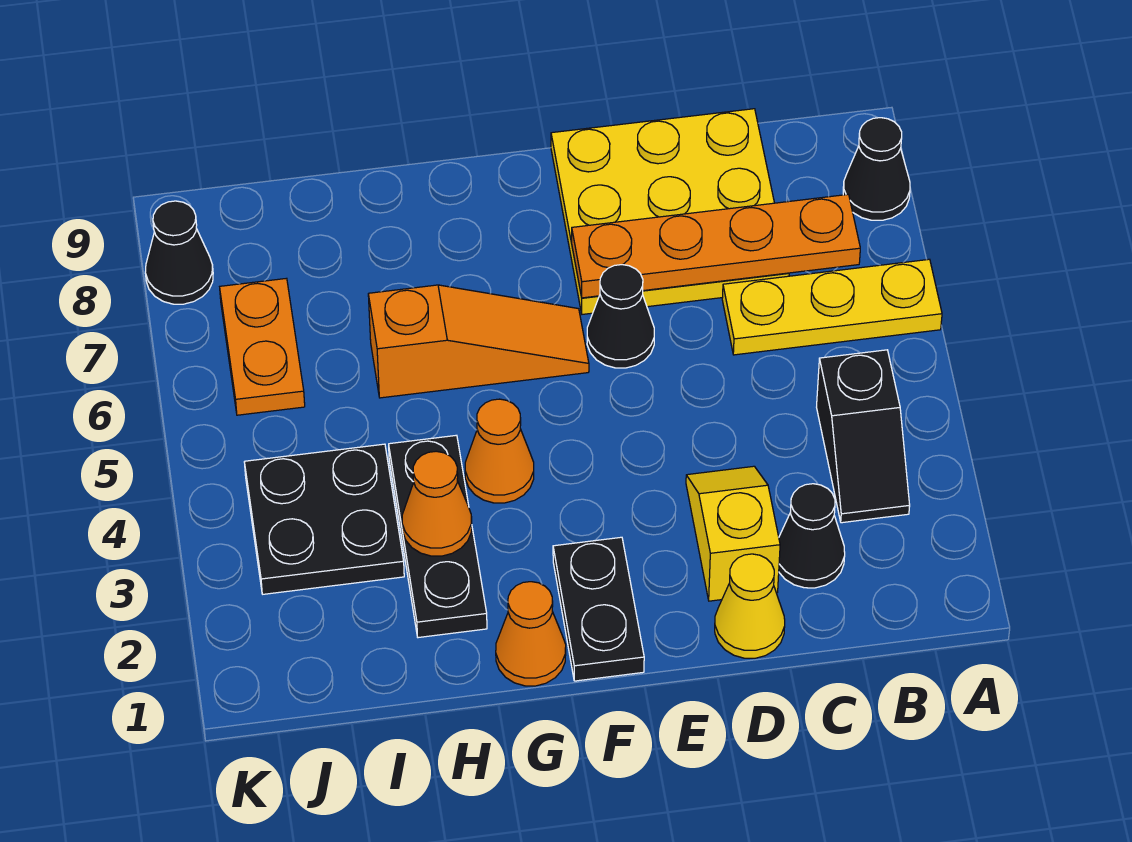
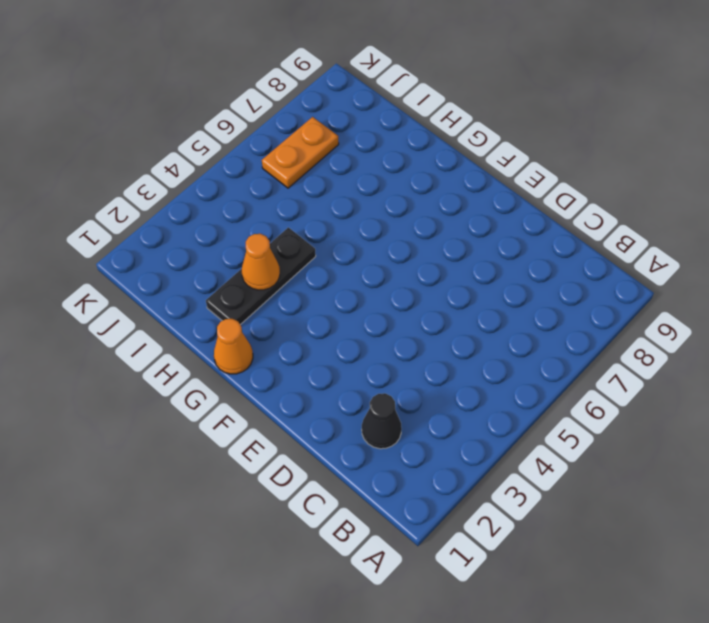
none -> yellow 1x3 plate [722,259,942,355]
none -> black 1x1 cone [843,118,910,220]
none -> black 1x2 slope [817,350,910,523]

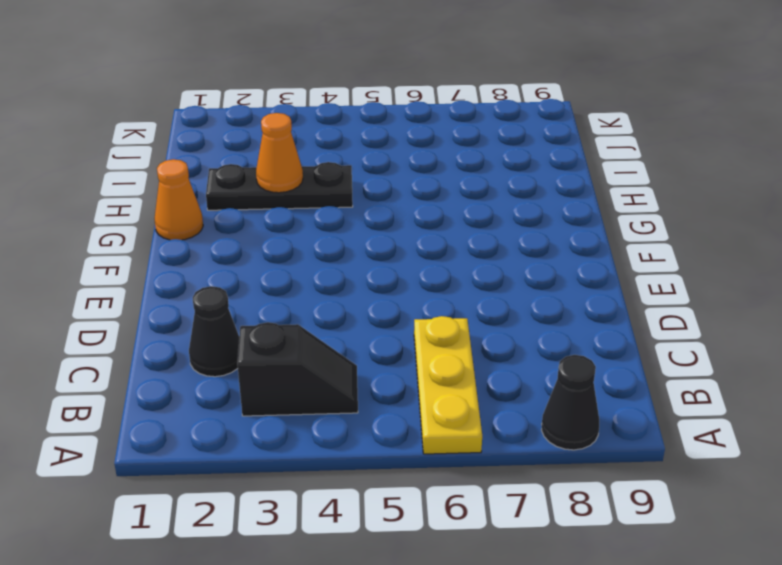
black 1x2 slope [237,322,358,416] -> black 1x2 slope turned to [817,350,910,523]
none -> yellow 3x3 plate [551,109,789,314]
none -> yellow 1x1 cone [715,554,785,658]
none -> yellow 1x2 slope [686,466,780,601]

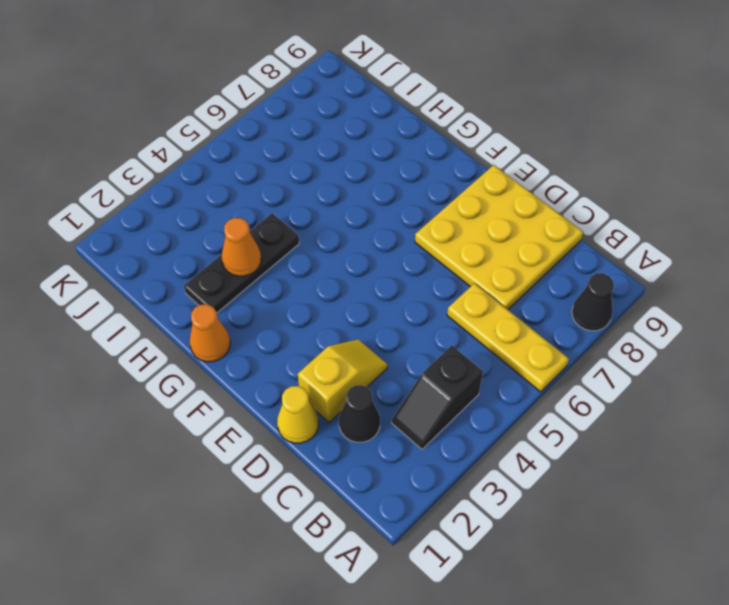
none -> black 1x1 cone [587,265,654,368]
none -> black 1x2 plate [553,537,644,681]
none -> orange 1x3 slope [368,285,589,398]

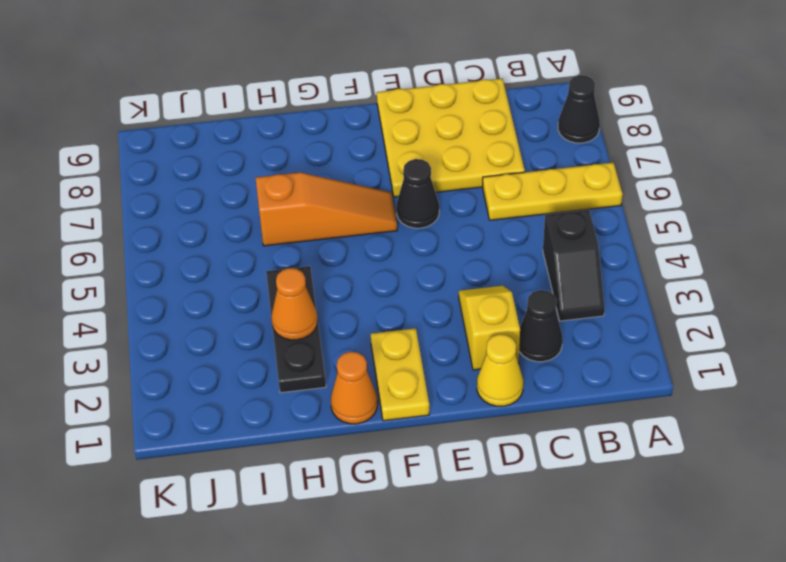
yellow 1x2 plate [371,328,429,421] -> black 1x2 plate [553,537,644,681]
none -> orange 1x1 cone [465,399,534,503]
none -> black 2x2 plate [244,444,404,594]
none -> orange 1x2 plate [220,278,305,415]

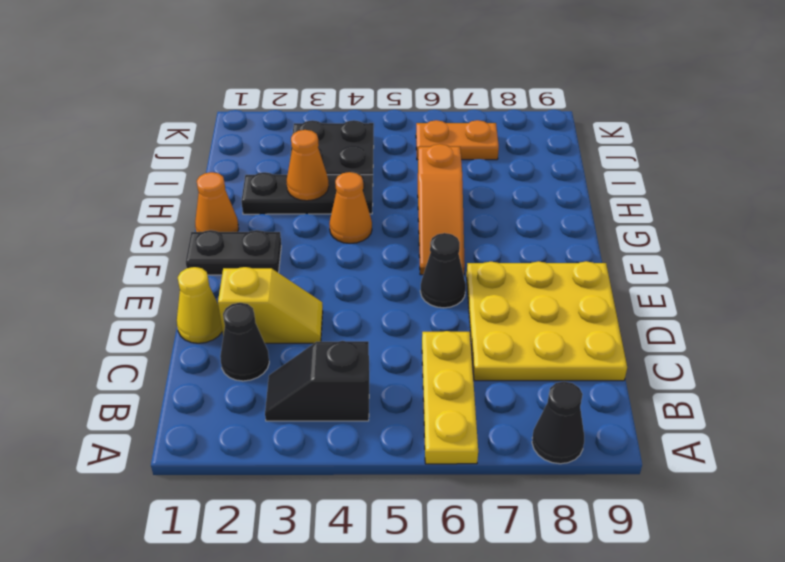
none -> black 1x1 cone [145,201,213,304]
none -> orange 1x4 plate [572,195,860,298]

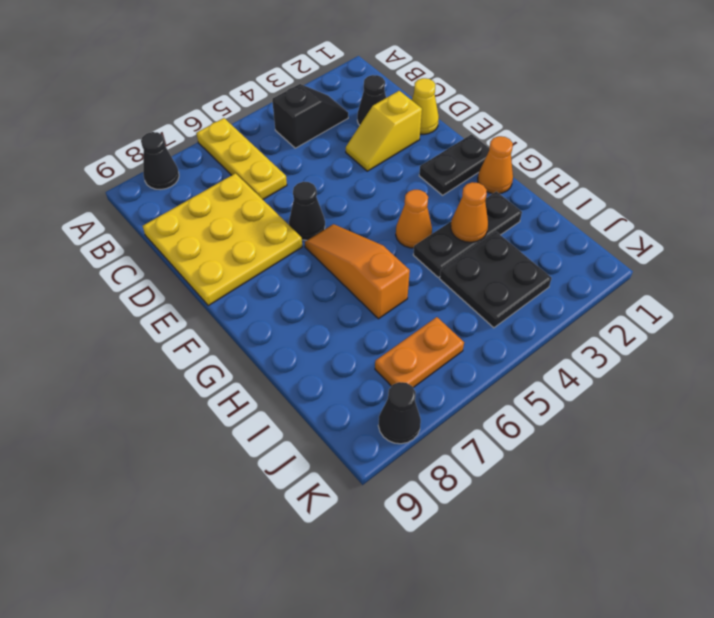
none -> orange 1x4 plate [572,195,860,298]

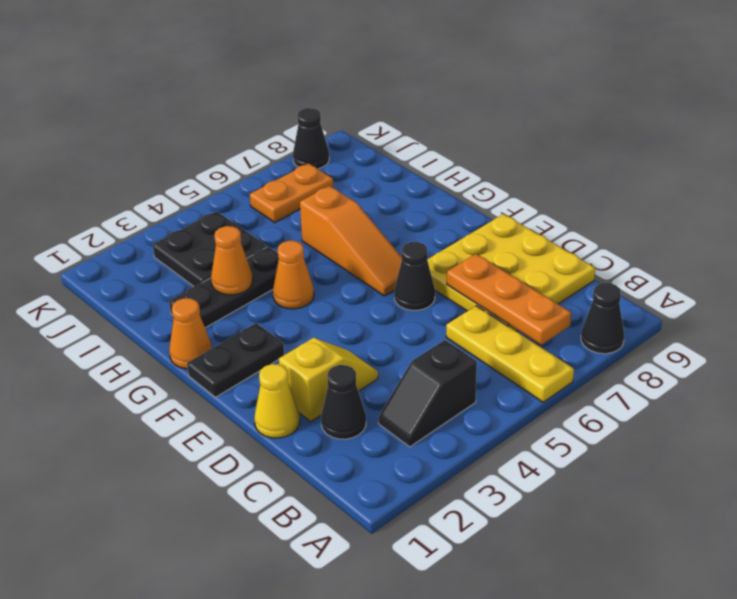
orange 1x3 plate [447,254,571,345] -> orange 1x4 plate [572,195,860,298]

